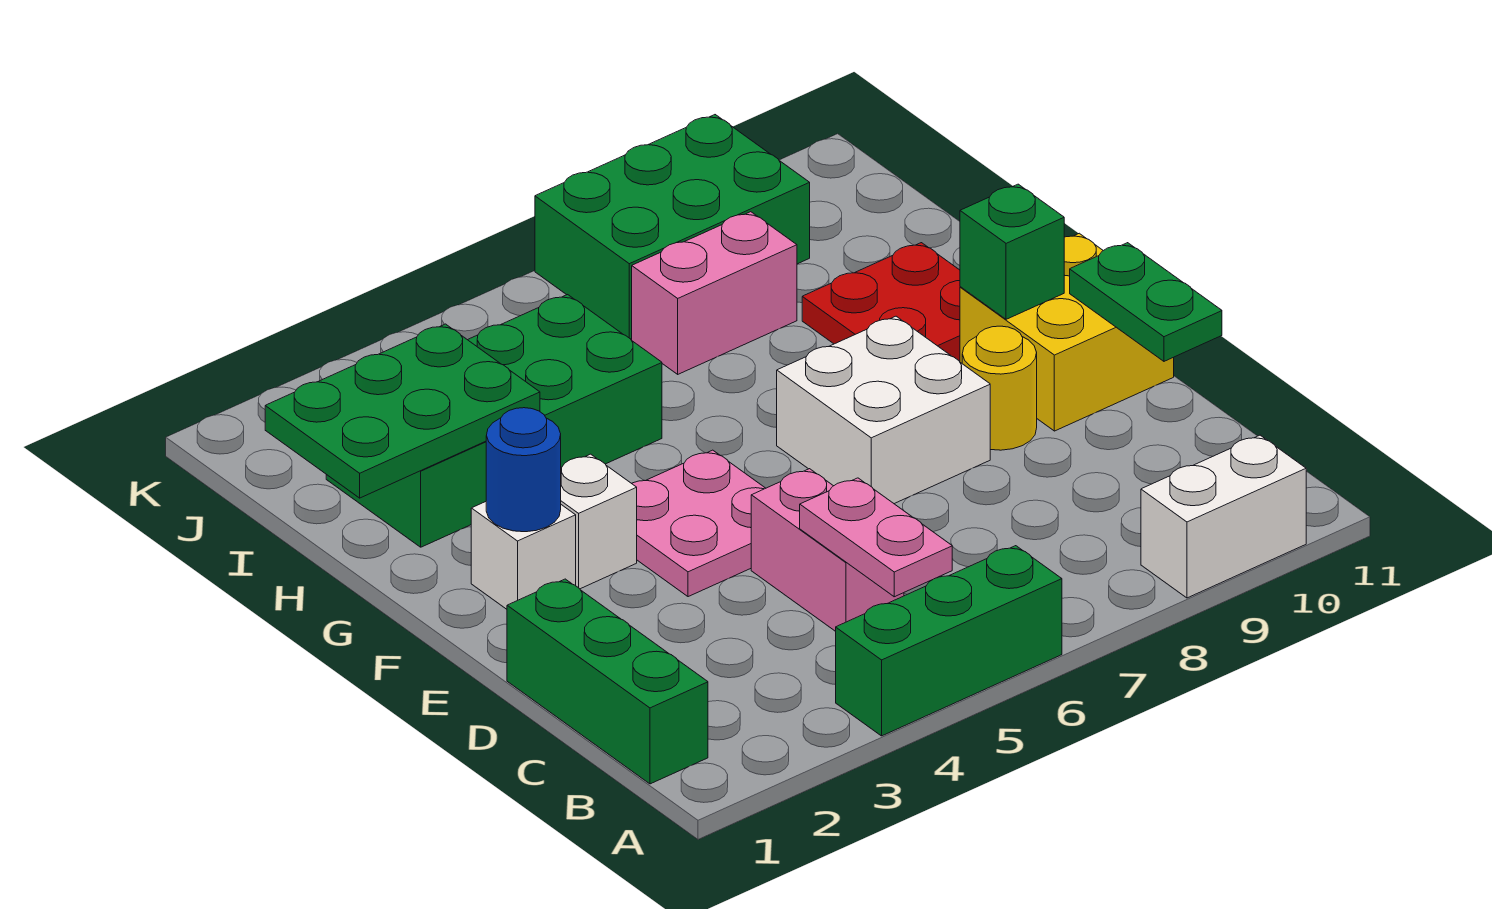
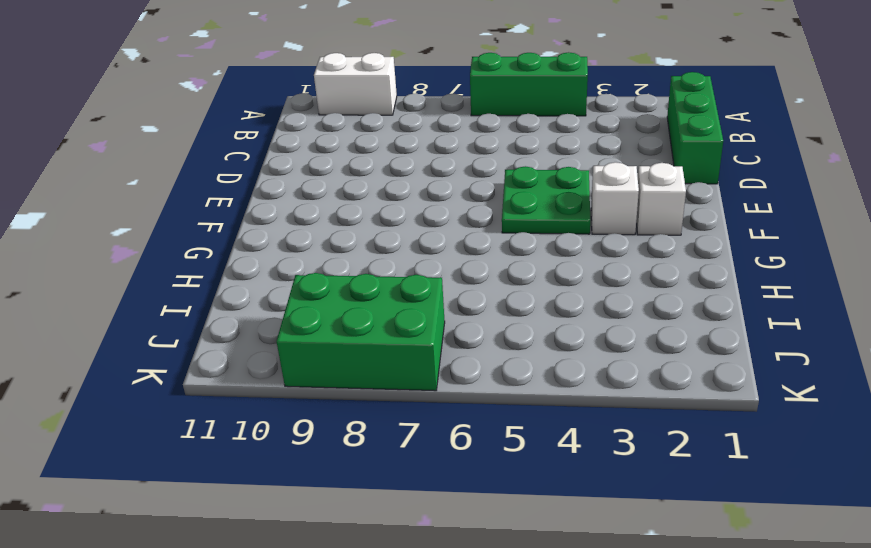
green 2x2 plate [502,166,590,234] -> pink 2x2 plate [632,450,766,597]
none -> pink 1x2 brick [751,469,904,631]
none -> white 2x2 brick [777,316,990,504]
none -> yellow 1x1 round brick [962,326,1037,450]

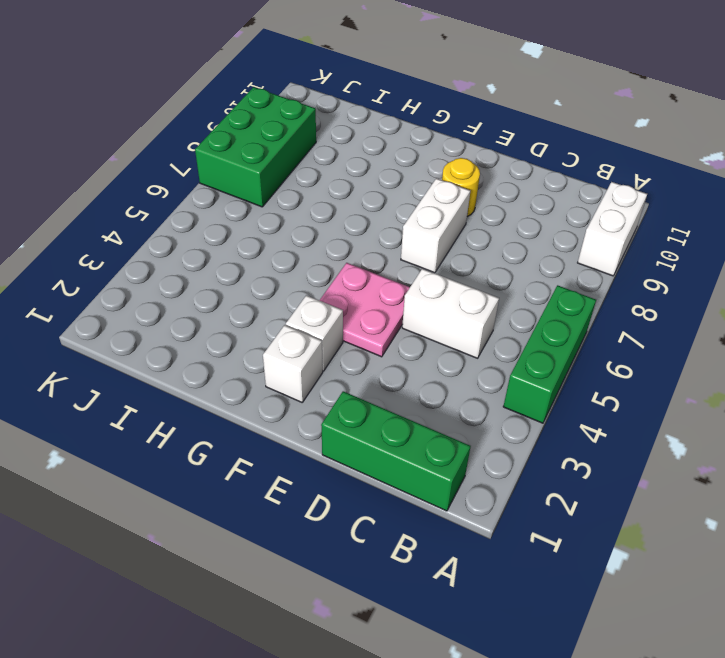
white 1x2 brick [402,269,499,358] -> pink 1x2 brick [751,469,904,631]
white 1x2 brick [401,178,470,273] -> white 2x2 brick [777,316,990,504]
none -> yellow 2x2 brick [960,233,1174,431]
none -> red 2x2 plate [802,243,960,361]
none -> green 2x4 brick [326,295,662,547]

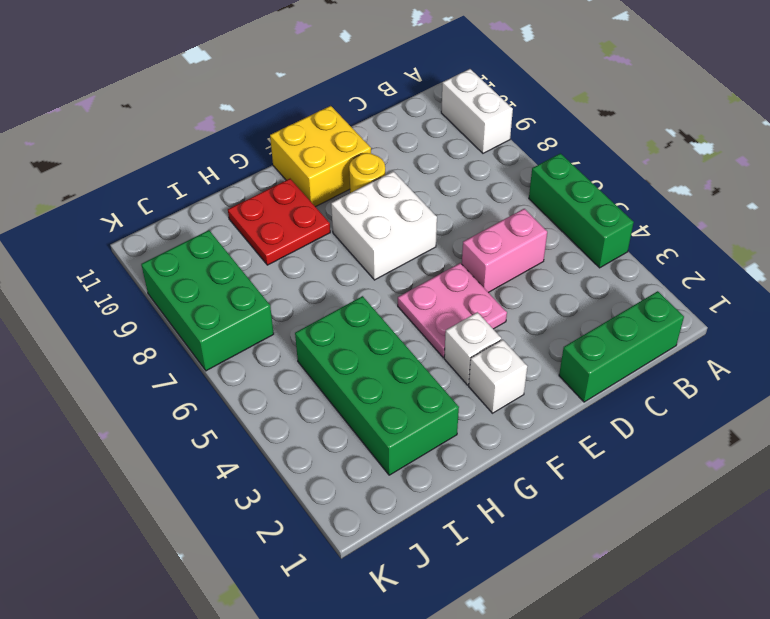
none -> pink 1x2 brick [632,212,797,374]
none -> pink 1x2 plate [800,478,952,597]
none -> green 1x2 plate [1070,243,1222,361]

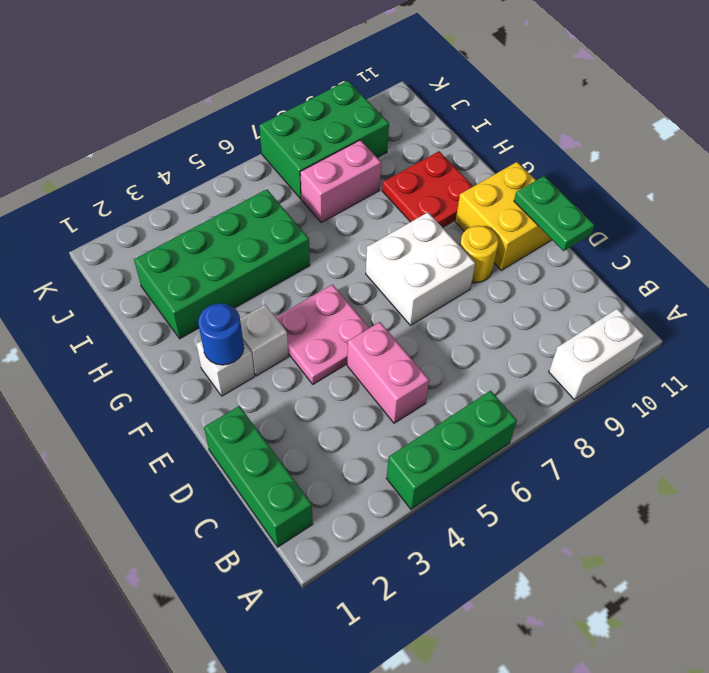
none -> pink 1x2 plate [800,478,952,597]
none -> green 1x1 brick [960,184,1064,319]
none -> green 2x3 plate [265,324,540,498]

